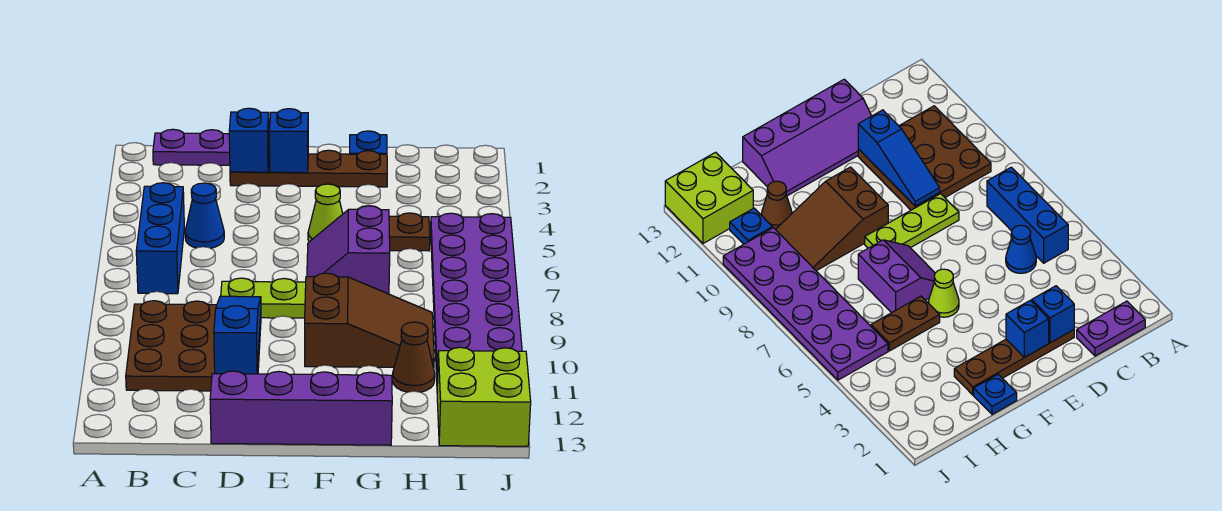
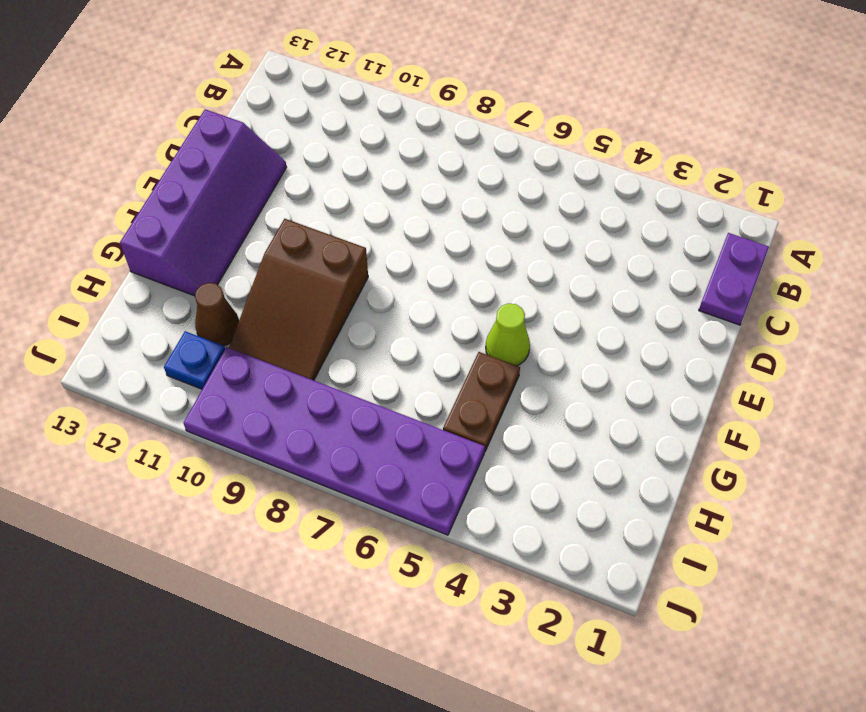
none -> blue 1x3 brick [136,183,184,294]
none -> brown 3x3 plate [126,301,261,391]
none -> blue 1x1 cone [185,183,224,248]

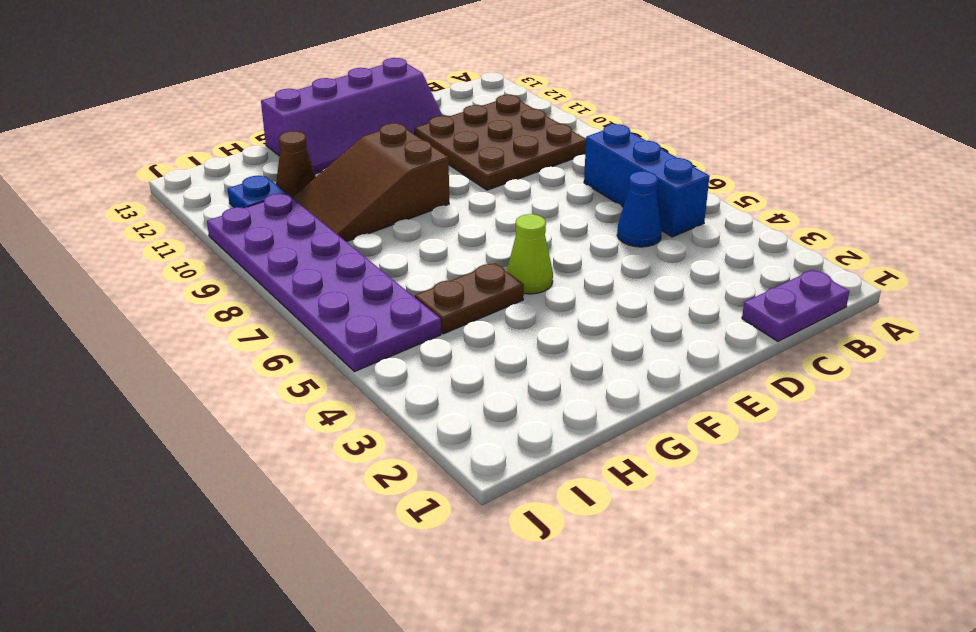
none -> brown 1x4 plate [230,150,387,187]
none -> lime 1x3 plate [221,278,306,318]
none -> purple 2x2 slope [307,206,390,294]

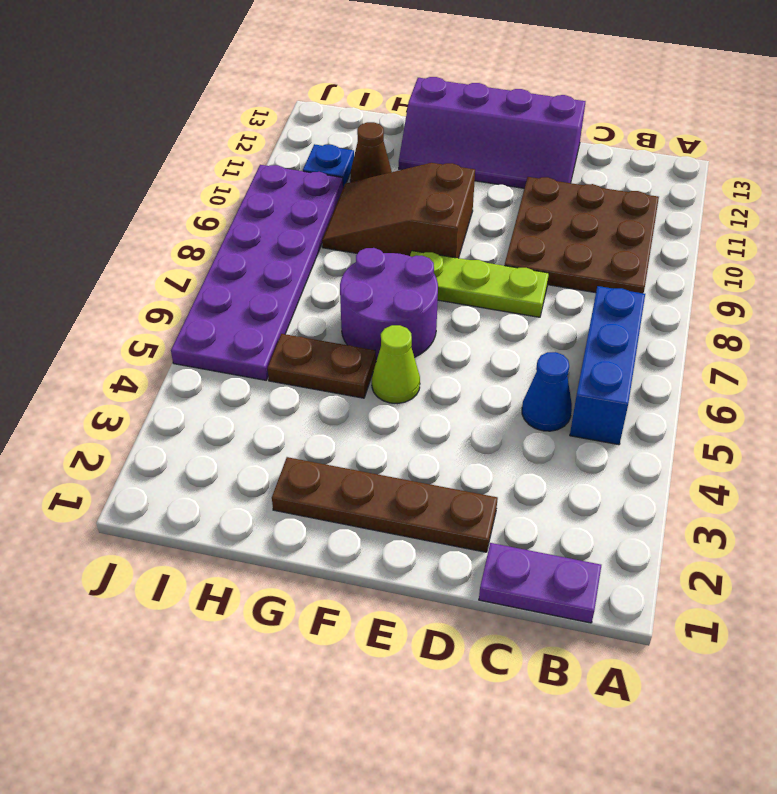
purple 2x2 round brick [340,248,438,361] -> purple 2x2 slope [307,206,390,294]
none -> blue 1x1 plate [350,131,387,154]
none -> lime 2x2 brick [437,347,531,446]
none -> blue 1x1 brick [229,108,269,172]

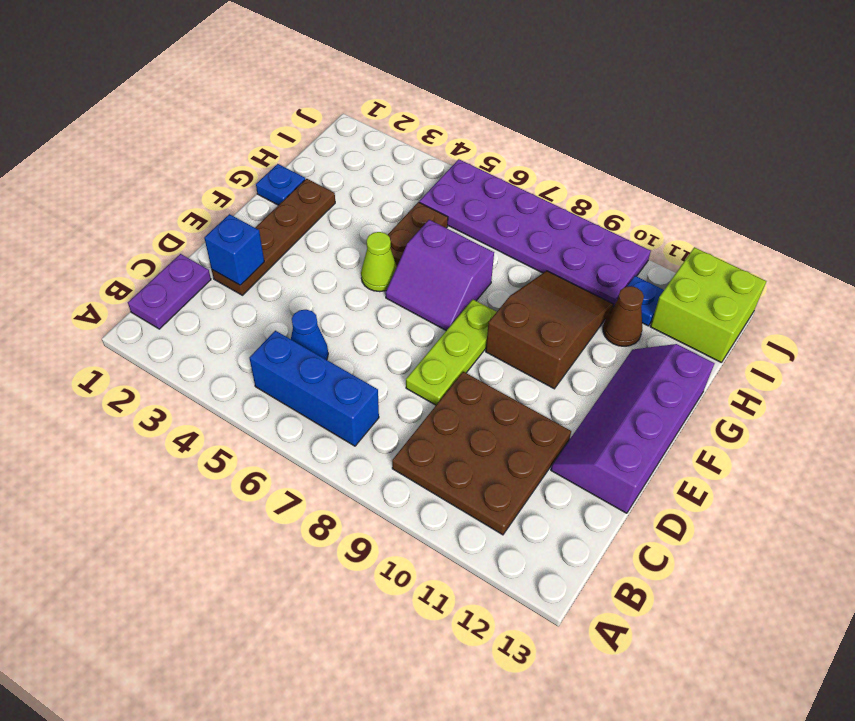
none -> blue 1x3 slope [214,296,261,374]
none -> blue 1x1 brick [270,109,308,173]

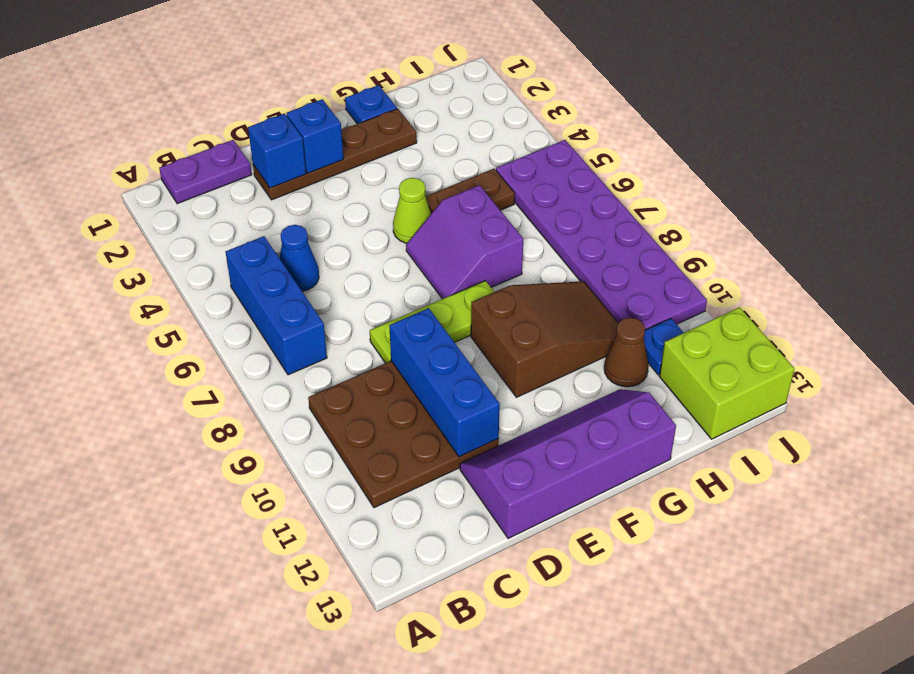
blue 1x3 brick [389,308,500,457] -> blue 1x3 slope [214,296,261,374]

